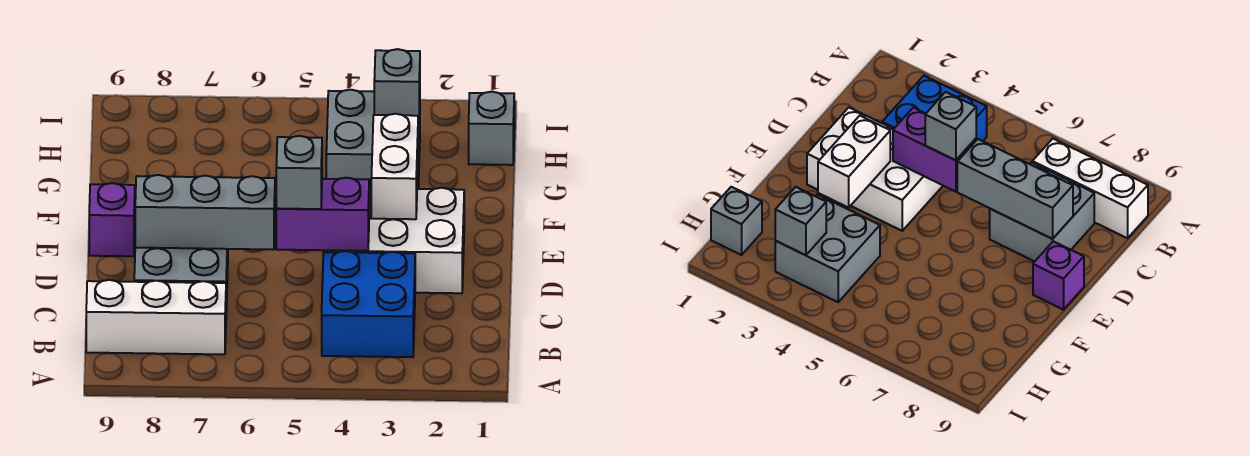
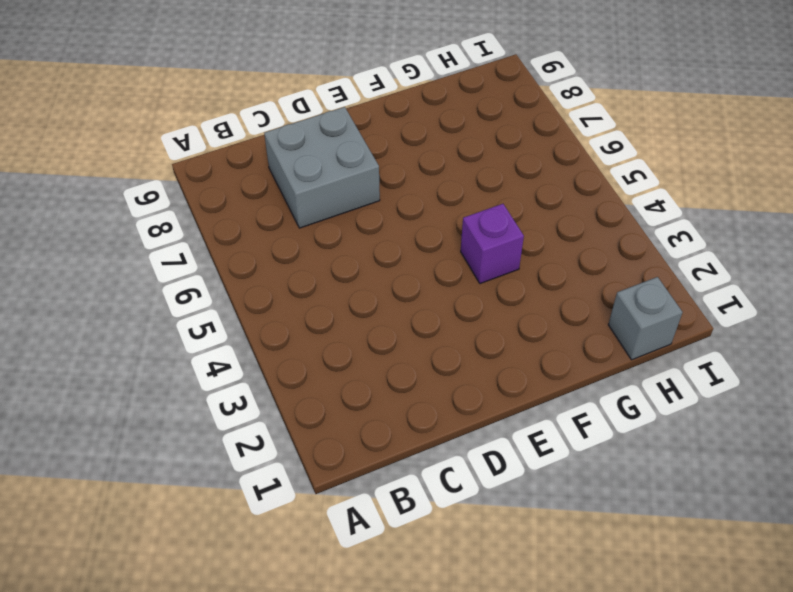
purple 1x1 brick [461,204,524,284] -> purple 1x1 brick moved to [89,183,135,256]
none -> blue 2x2 brick [322,251,415,357]
none -> white 1x3 brick [86,280,226,354]
none -> white 2x3 brick [323,188,464,293]

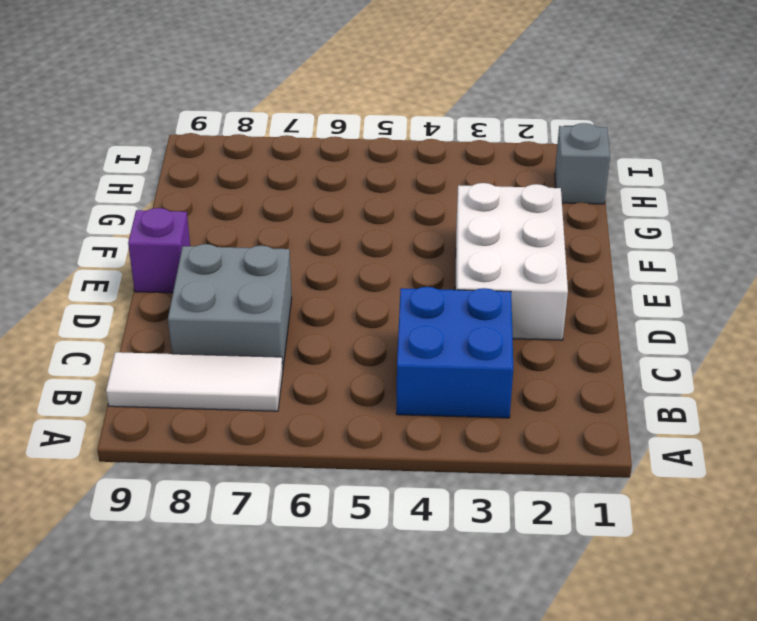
white 1x3 tile [106,352,283,411] -> white 1x3 brick [86,280,226,354]
white 2x3 brick [455,183,568,340] -> white 2x3 brick turned to [323,188,464,293]
none -> grey 2x2 brick [326,90,420,189]
none -> purple 1x2 brick [276,178,369,251]
none -> grey 1x3 brick [135,175,275,250]

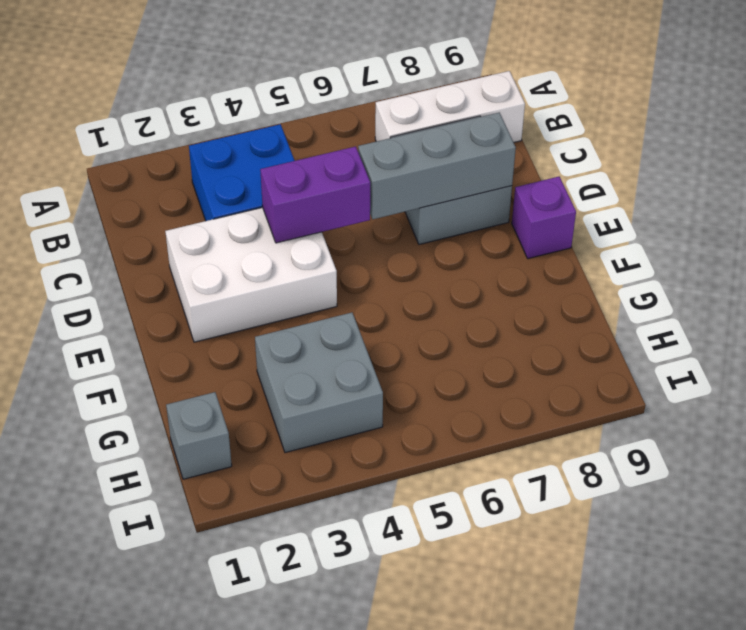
none -> white 1x2 brick [371,114,418,219]
none -> grey 1x1 brick [374,49,420,122]
none -> grey 1x1 brick [276,136,322,209]

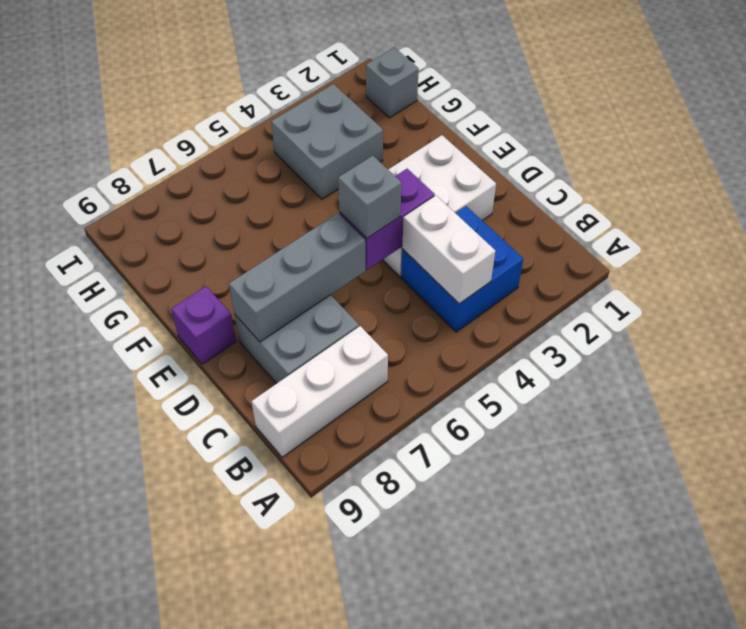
white 1x2 brick [402,196,495,304] -> white 1x2 brick moved to [371,114,418,219]
none -> grey 1x1 brick [374,49,420,122]

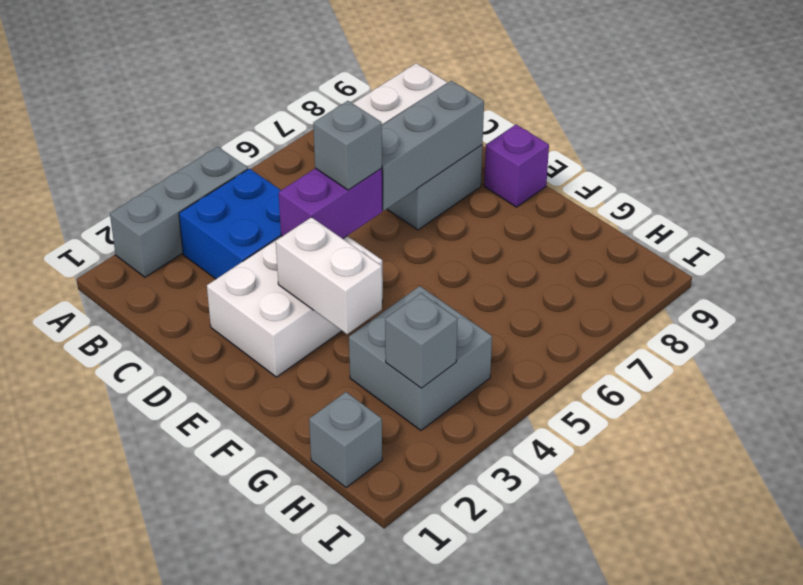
grey 1x3 brick [110,147,248,277] -> none

